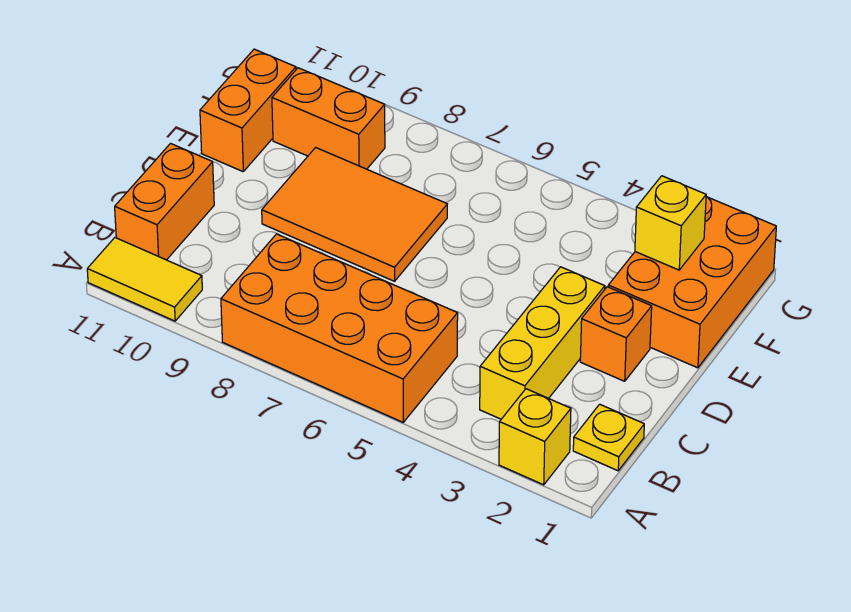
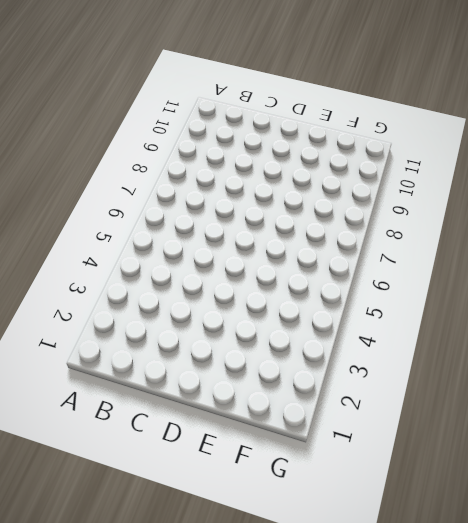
none -> yellow 1x1 brick [499,389,571,485]
none -> orange 2x4 brick [221,234,458,422]
none -> yellow 1x2 tile [87,238,202,321]

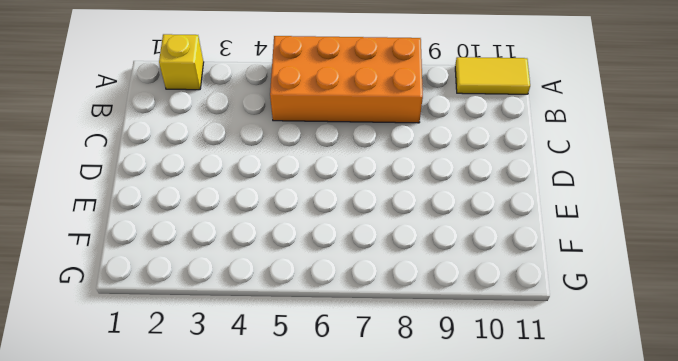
none -> yellow 1x1 plate [573,404,644,471]
none -> yellow 1x3 brick [480,267,605,419]
none -> orange 1x2 brick [115,144,214,260]

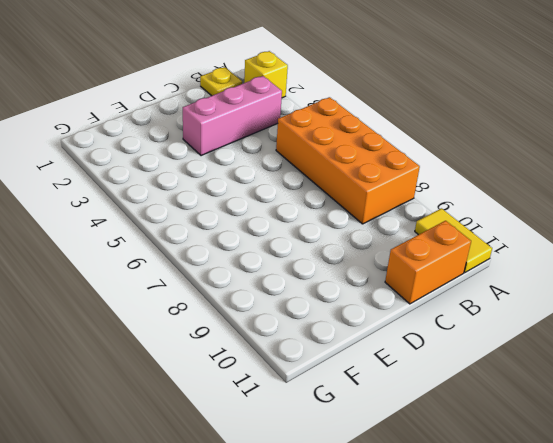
pink 1x3 brick [183,76,282,156] -> yellow 1x3 brick [480,267,605,419]
none -> orange 1x1 brick [580,287,652,381]
none -> orange 2x3 tile [262,148,447,281]
none -> orange 2x3 brick [608,197,776,368]

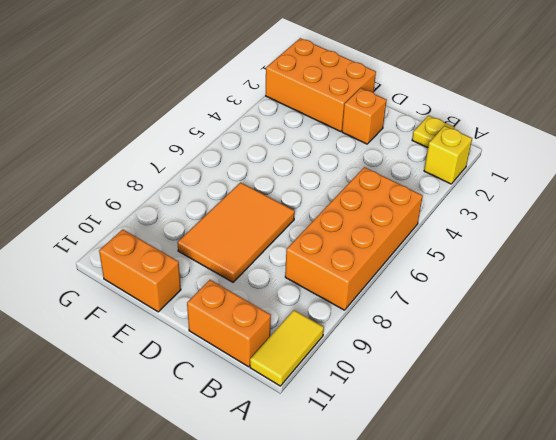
none -> yellow 1x3 brick [480,267,605,419]
none -> orange 1x2 brick [272,68,385,169]
none -> yellow 1x1 brick [635,176,706,270]

